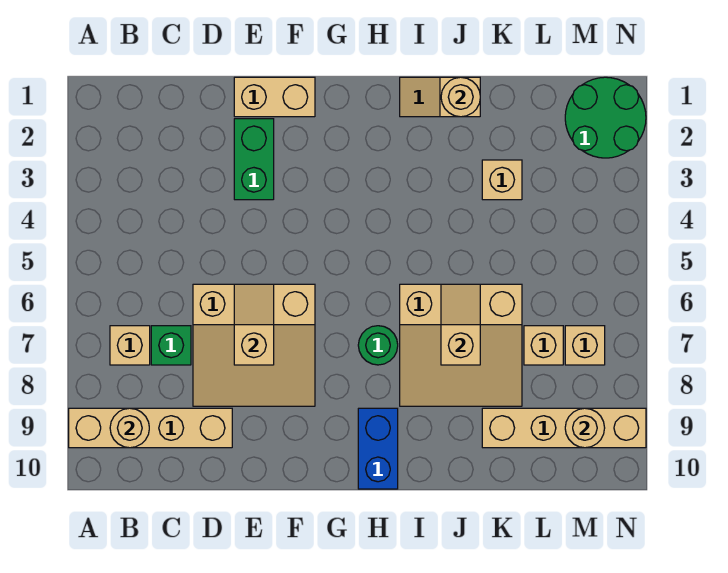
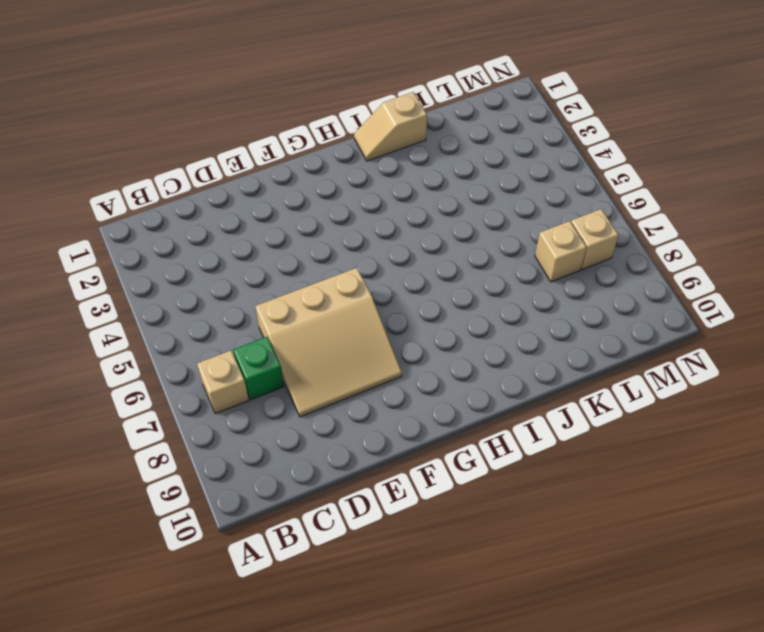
none -> tan 1x4 brick [69,408,232,448]
none -> tan 1x2 brick [234,77,315,117]
none -> green 1x2 brick [234,119,274,200]

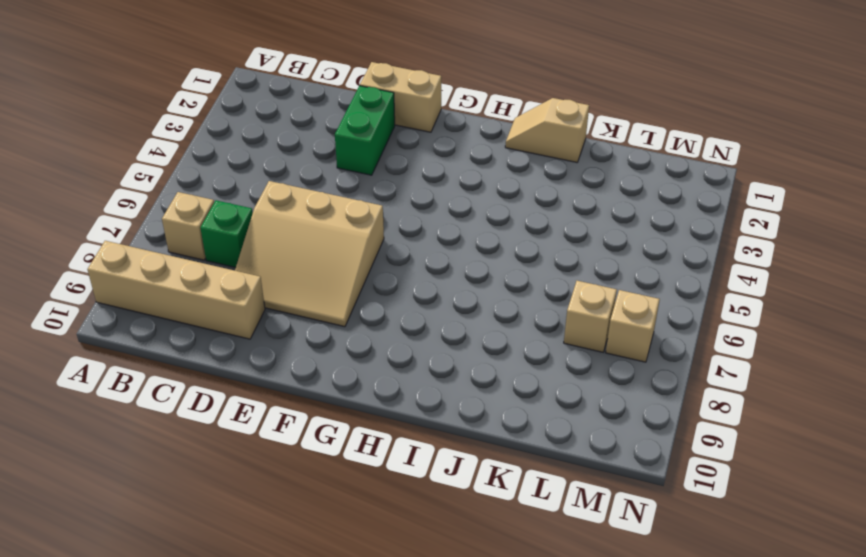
none -> green 1x1 round brick [358,326,398,365]
none -> blue 1x2 brick [358,408,398,489]
none -> tan 3x3 slope [400,284,522,406]

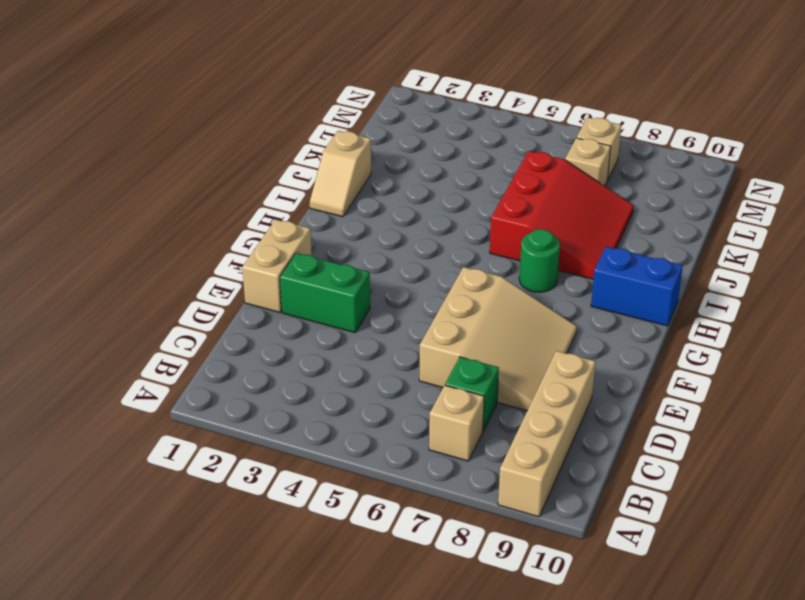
red 3x3 slope [490,151,634,279] -> tan 3x3 slope [400,284,522,406]
none -> tan 1x1 brick [482,160,522,200]
none -> tan 1x4 brick [482,408,646,448]
none -> green 2x2 round brick [565,77,646,158]

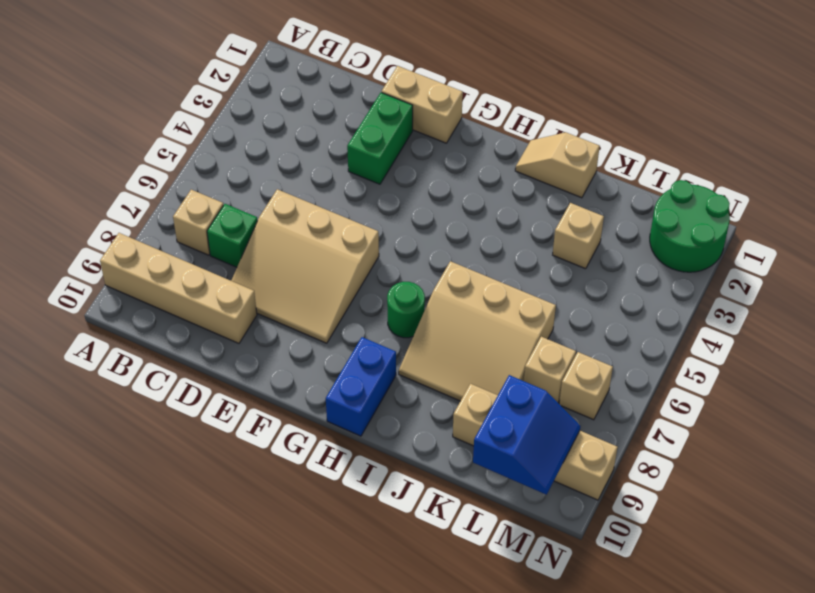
blue 2x2 slope [473,375,580,495] -> tan 1x1 round brick [565,408,605,448]
none -> tan 1x1 round brick [110,408,149,448]
none -> tan 1x2 slope [234,284,274,365]
none -> tan 1x1 round brick [441,77,480,117]

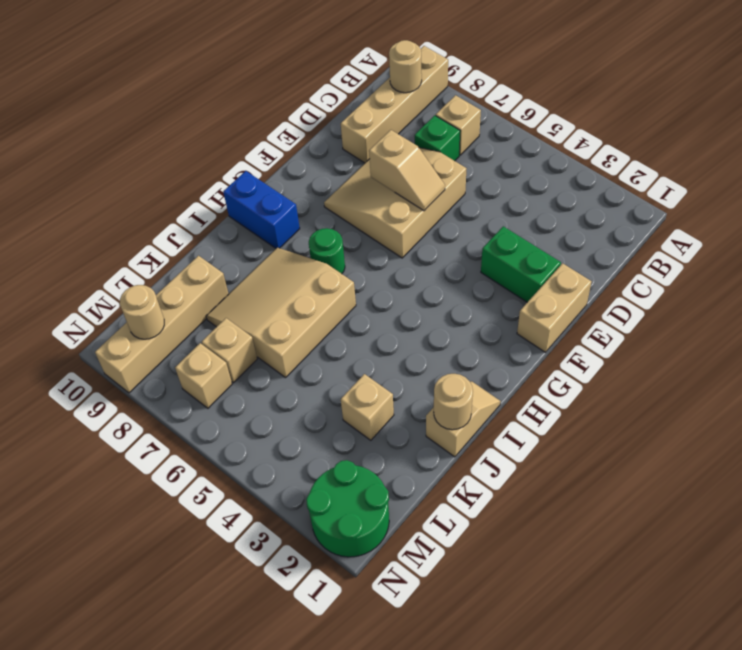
none -> tan 1x2 slope [441,284,480,365]

